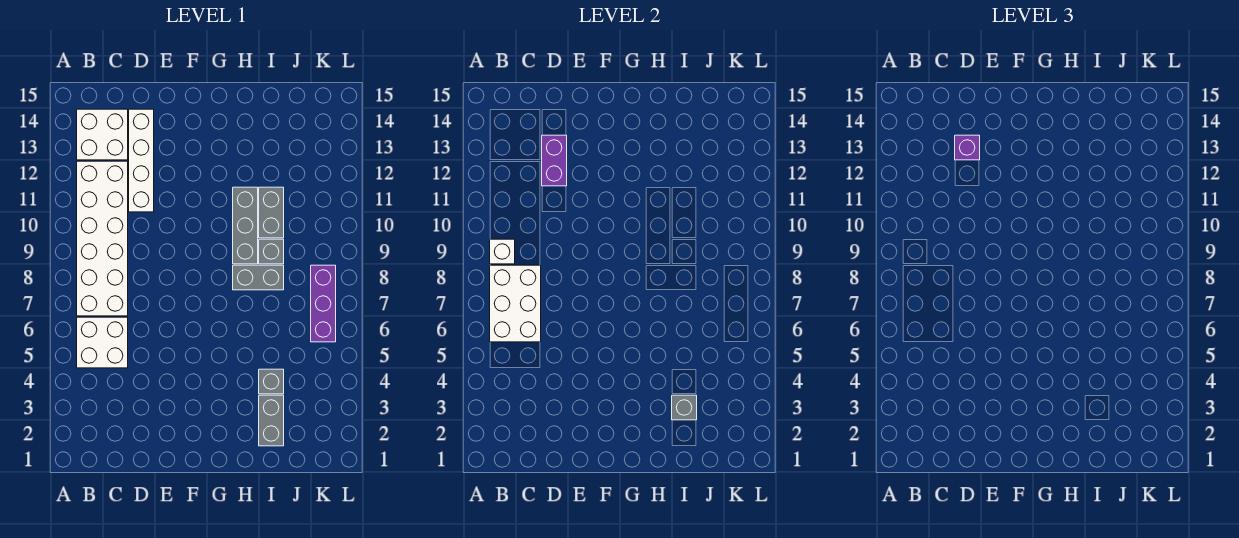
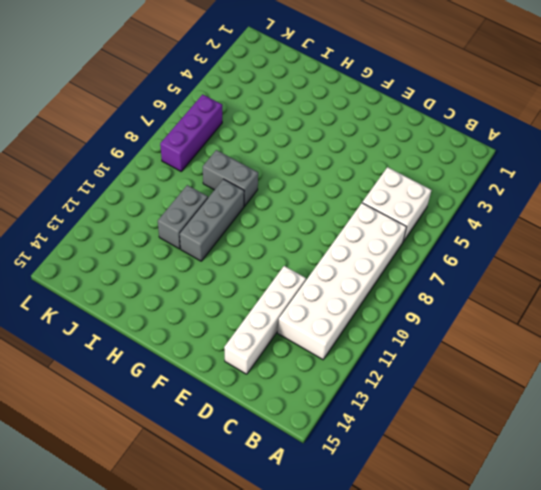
none -> white 2x2 brick [77,109,128,160]
none -> grey 1x2 brick [259,395,284,446]
none -> grey 1x1 brick [259,369,284,394]

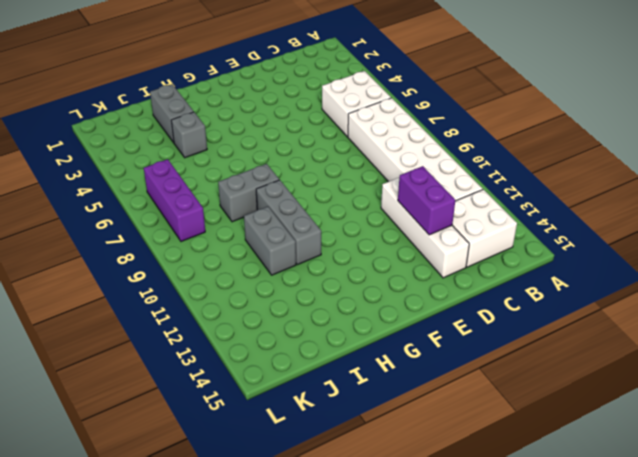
none -> grey 1x1 brick [259,239,284,264]
none -> white 2x3 brick [490,265,541,342]
none -> white 1x1 brick [490,239,515,264]

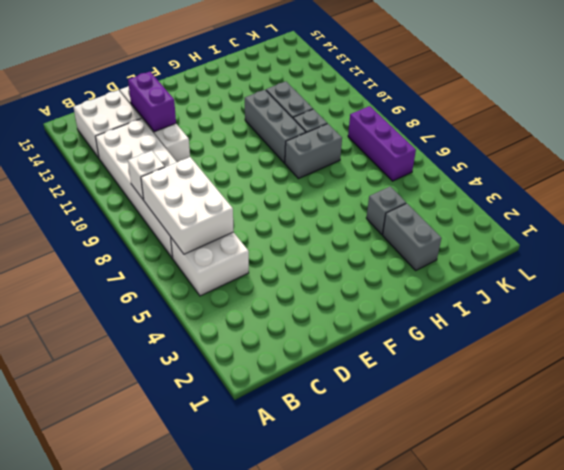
none -> grey 1x1 brick [672,395,697,420]
none -> purple 1x1 brick [955,135,980,160]

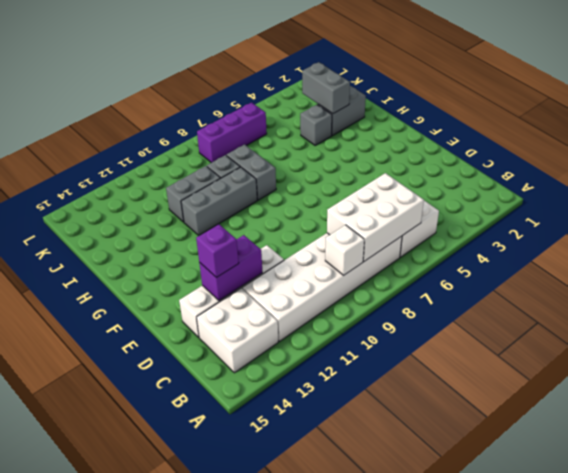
grey 1x2 brick [302,62,350,114] -> grey 1x1 brick [672,395,697,420]

